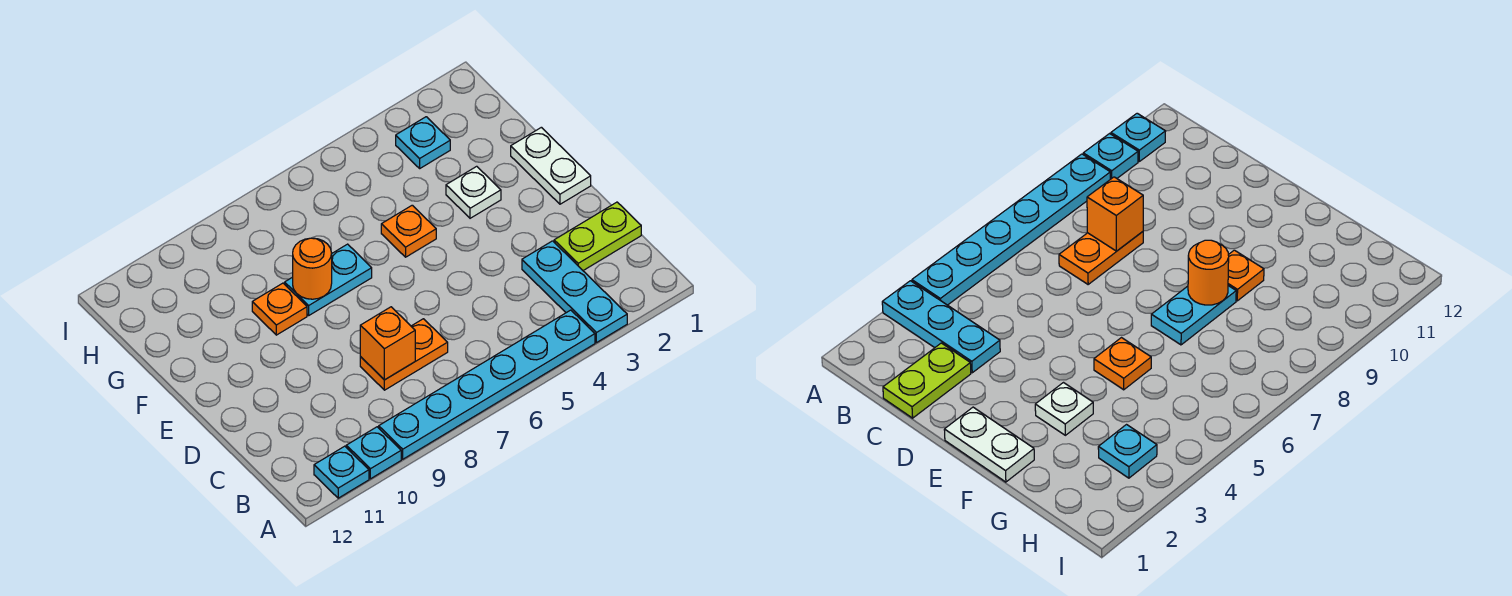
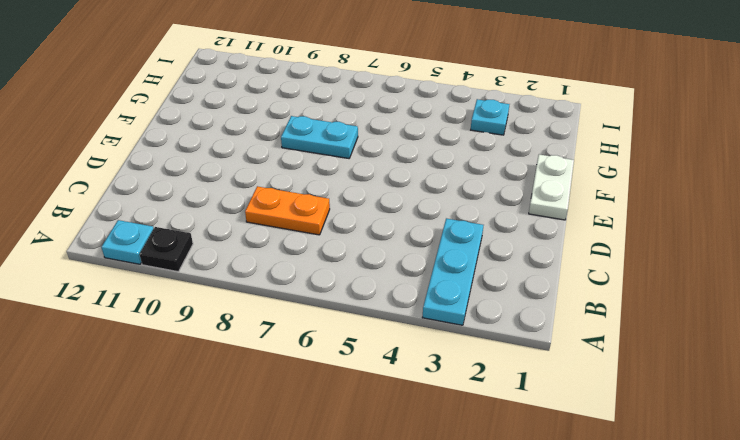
black 1x1 plate [140,227,193,272] -> cyan 1x1 plate [346,427,401,479]
none -> cyan 1x6 plate [379,310,595,459]
none -> lime 1x2 plate [554,202,641,271]
none -> white 1x1 plate [446,166,501,218]

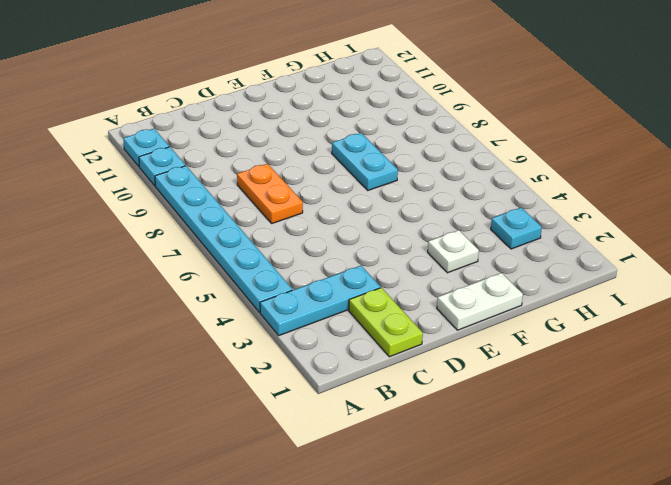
none -> orange 1x1 plate [381,205,436,257]
none -> orange 1x1 plate [252,283,307,335]
none -> orange 1x1 brick [360,307,415,380]

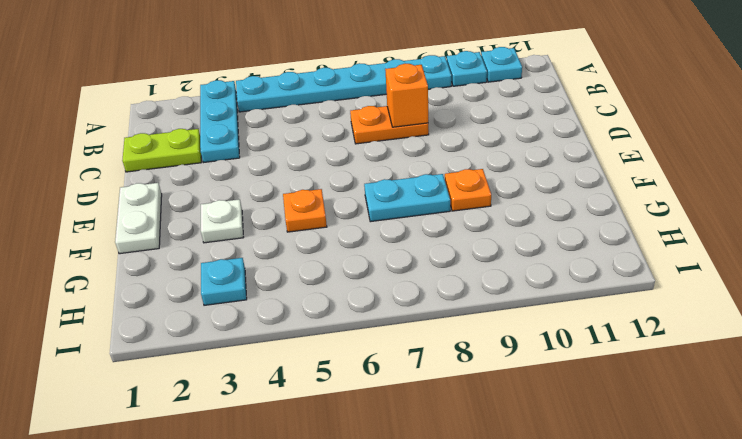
none -> orange 1x1 round brick [293,238,332,299]

